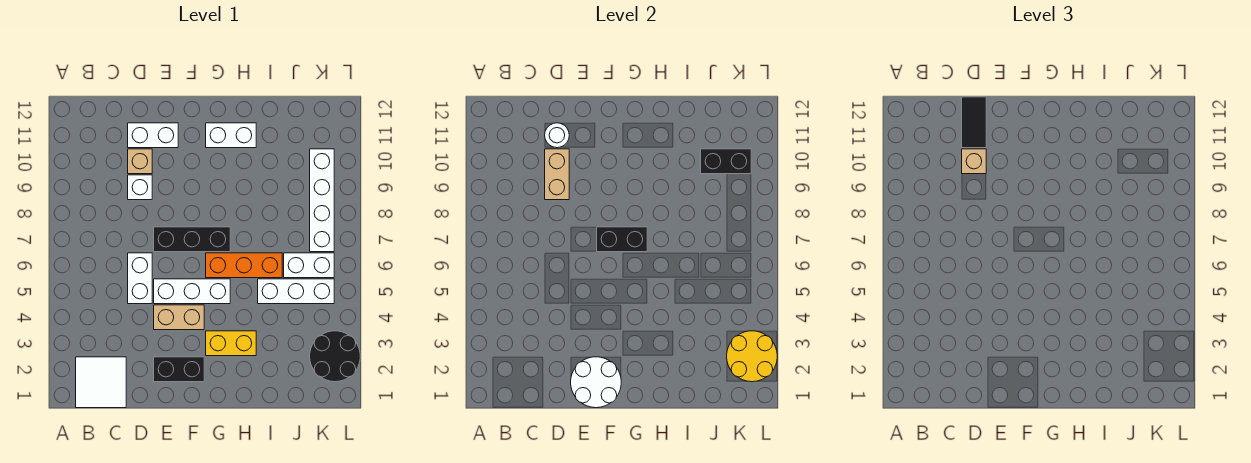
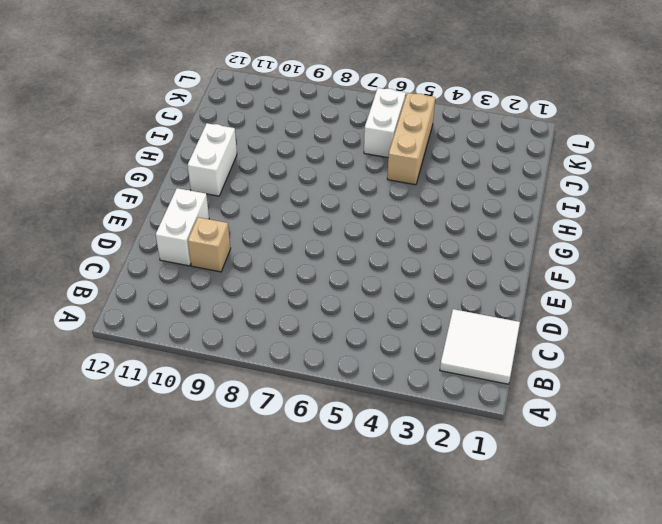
tan 1x3 brick [387,93,435,185] -> white 1x3 brick [258,279,334,304]
none -> white 1x2 brick [128,253,152,304]
none -> white 1x1 brick [128,175,152,200]
none -> black 1x2 brick [154,357,204,382]

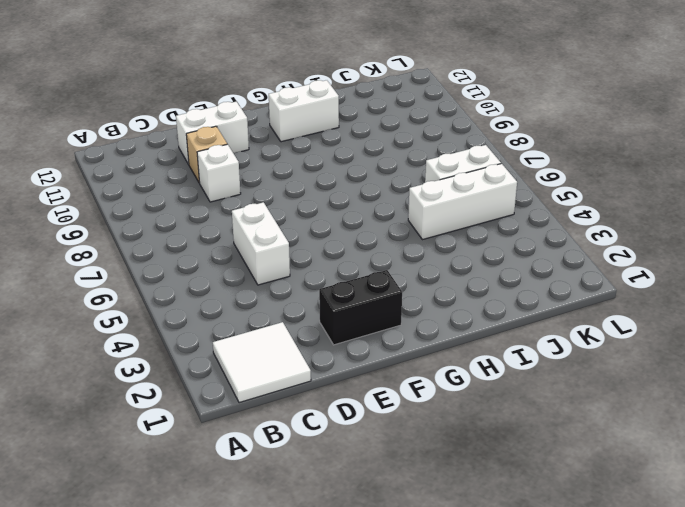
none -> tan 1x2 brick [154,305,204,330]
none -> white 1x3 brick [154,279,230,304]
none -> black 1x3 brick [154,227,230,252]

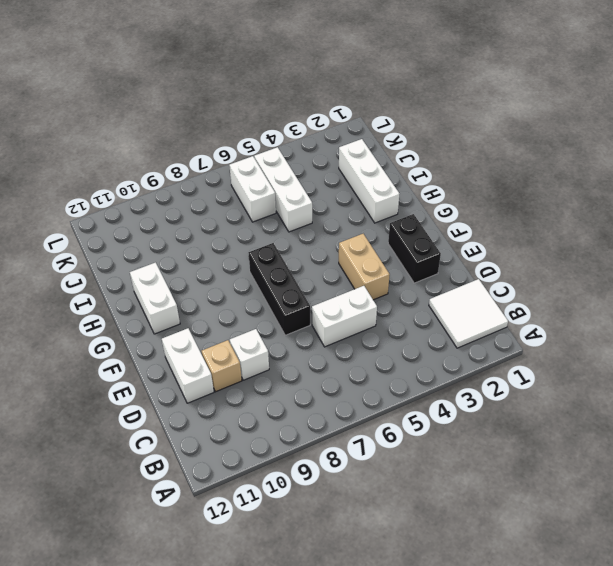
white 1x3 brick [339,139,399,223] -> white 1x3 brick moved to [154,279,230,304]
none -> yellow 1x2 brick [206,331,256,356]
none -> orange 1x3 brick [206,253,282,278]
none -> black 2x2 round brick [310,331,360,382]

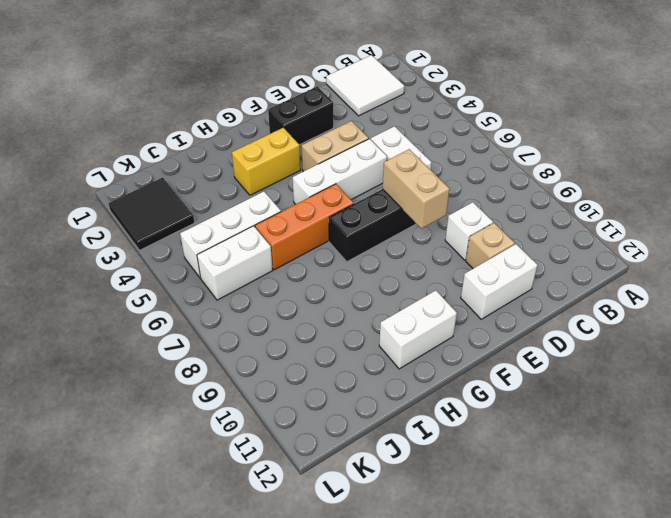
tan 1x2 brick [383,149,450,228] -> tan 1x2 brick moved to [545,149,569,200]
black 2x2 tile [108,178,194,250] -> black 2x2 round brick [310,331,360,382]
none -> white 1x4 brick [310,149,334,252]
none -> white 1x1 round brick [545,123,569,148]
none -> white 2x2 round brick [571,357,621,408]

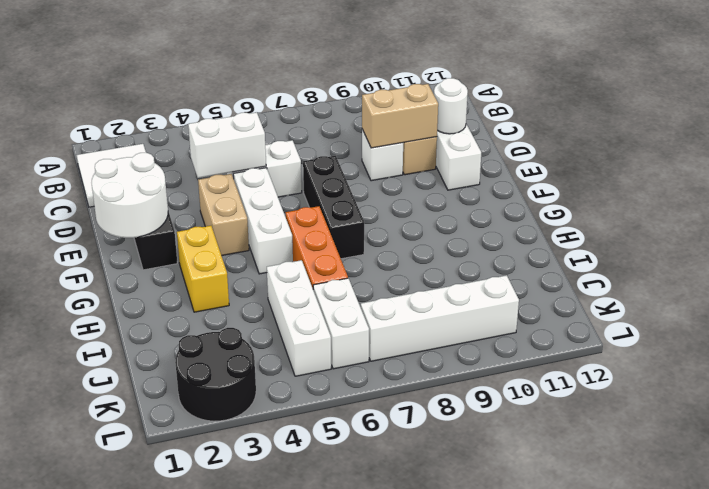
white 1x2 brick [188,112,266,178] -> white 1x2 brick turned to [206,123,256,148]
none -> black 1x2 brick [597,227,647,252]
none -> black 1x2 brick [701,149,751,174]
none -> yellow 2x2 round brick [727,331,777,382]

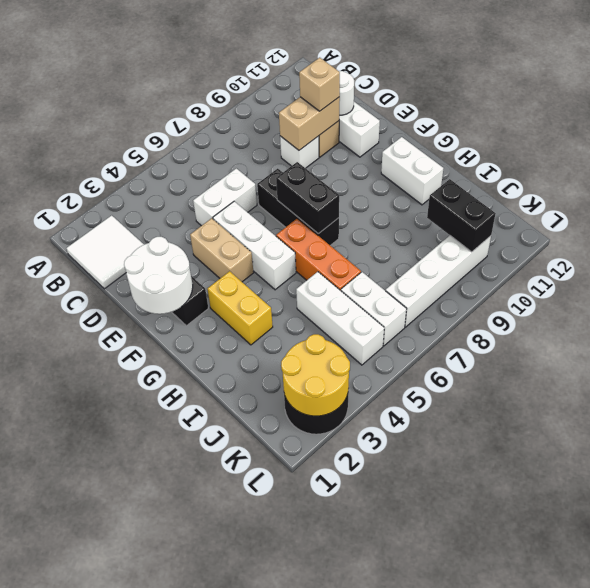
none -> black 1x2 tile [962,97,986,148]

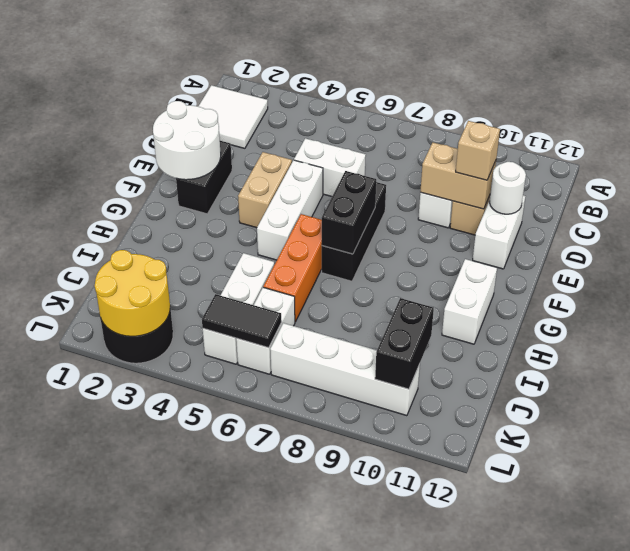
black 1x2 tile [202,294,282,348] -> black 1x2 tile moved to [962,97,986,148]
none -> yellow 1x2 brick [206,331,256,356]

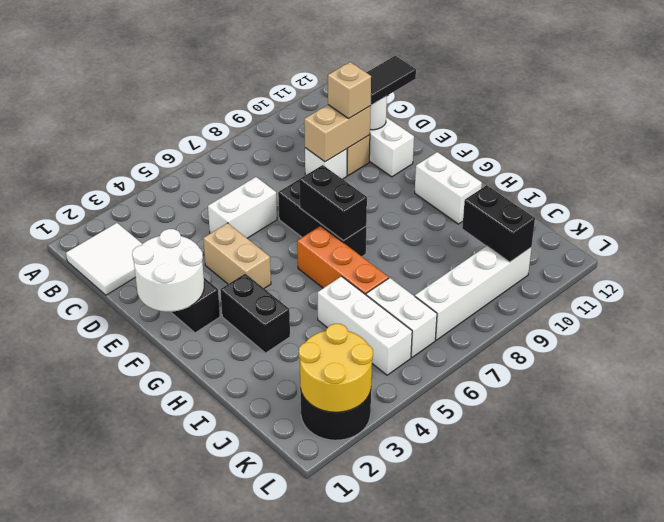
black 1x2 brick [220,273,290,353] -> yellow 1x2 brick [206,331,256,356]
none -> white 1x3 brick [154,279,230,304]

